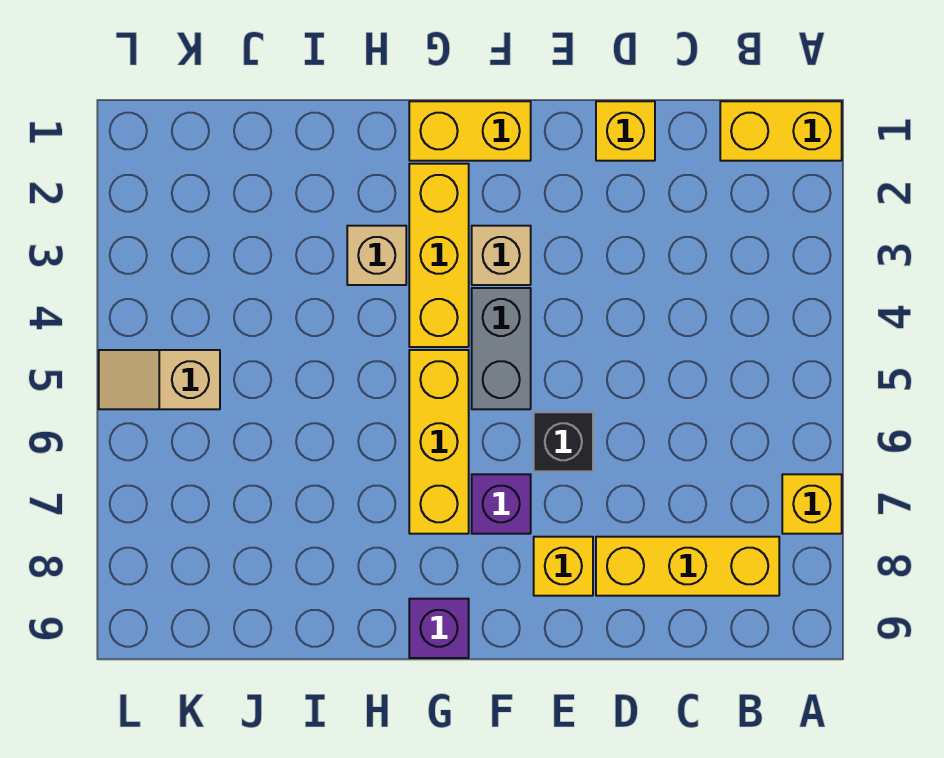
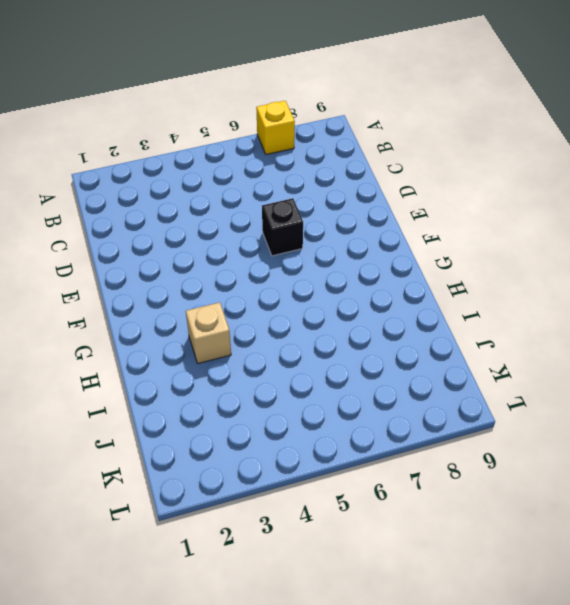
none -> yellow 1x2 brick [720,101,842,161]
none -> yellow 1x3 brick [596,537,779,596]
none -> yellow 1x1 brick [596,101,655,161]

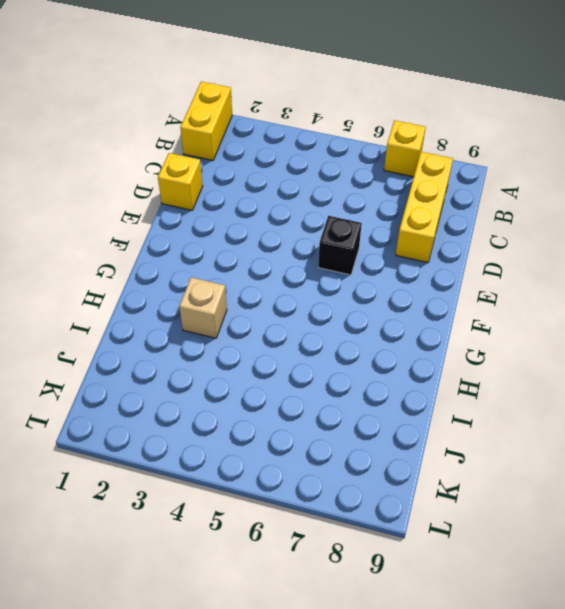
none -> yellow 1x1 brick [534,537,593,596]
none -> yellow 1x2 brick [409,101,531,161]
none -> tan 1x1 brick [472,226,531,285]

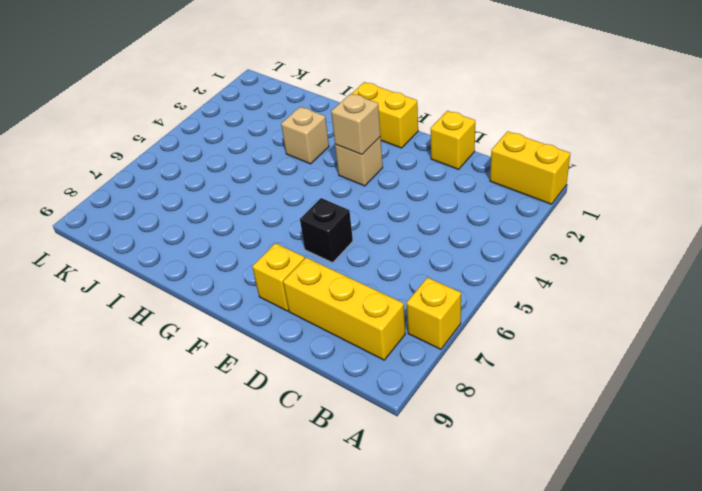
tan 1x1 brick [331,93,381,155] -> none
none -> grey 1x2 brick [472,288,531,409]
none -> purple 1x1 brick [472,474,531,534]
none -> yellow 1x3 brick [409,164,469,347]

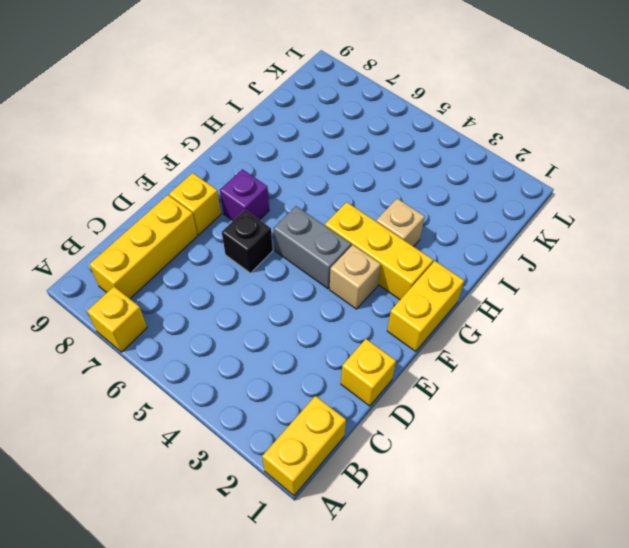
none -> yellow 1x3 brick [409,350,469,534]
none -> purple 1x1 brick [409,599,469,658]
none -> tan 1x2 slope [99,350,220,409]

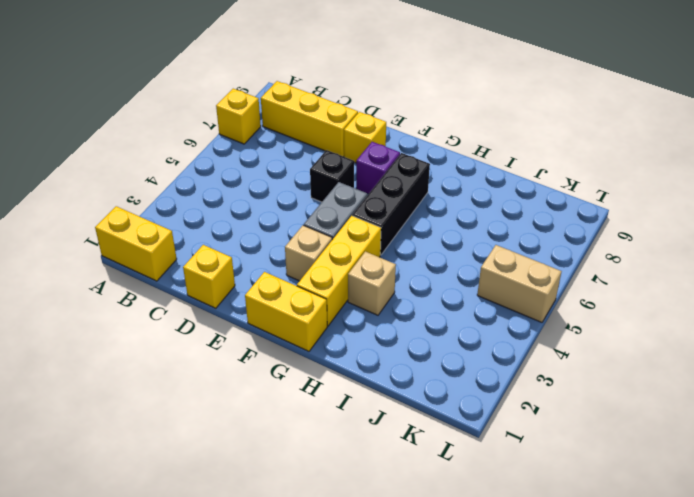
black 1x3 brick [352,153,430,255] -> yellow 1x3 brick [409,350,469,534]
tan 1x2 brick [477,245,562,322] -> tan 1x2 slope [99,350,220,409]
none -> purple 1x1 brick [409,599,469,658]

